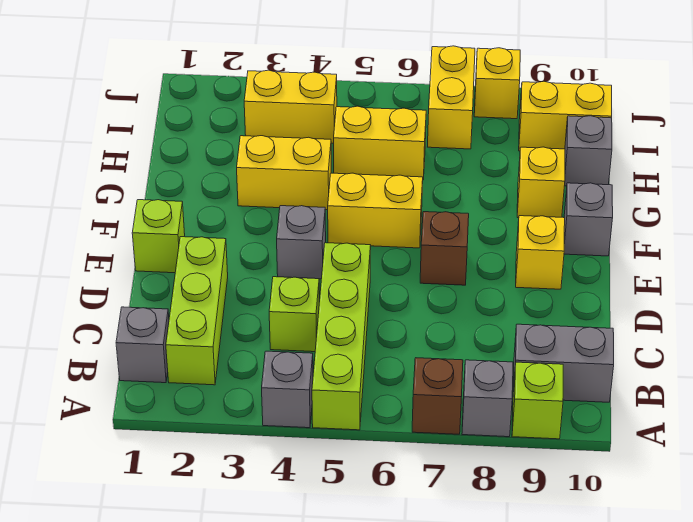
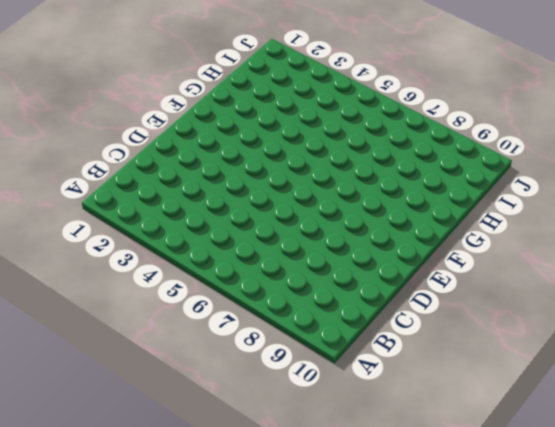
none -> grey 1x1 brick [262,351,313,428]
none -> lime 1x4 brick [312,243,371,430]
none -> brown 1x1 brick [412,358,463,434]

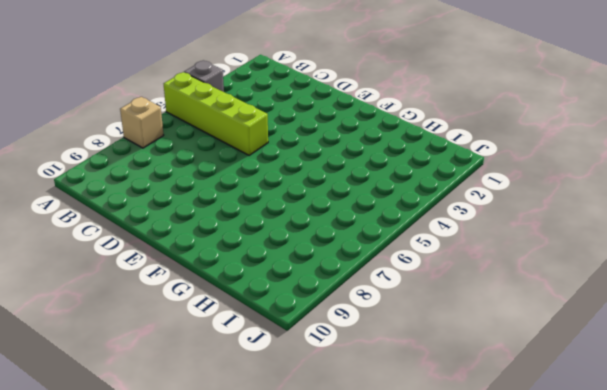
tan 1x1 brick [120,97,164,148] -> brown 1x1 brick [412,358,463,434]
none -> grey 1x1 brick [462,360,513,437]
none -> lime 1x1 brick [512,362,563,439]
none -> grey 1x1 brick [116,307,169,383]

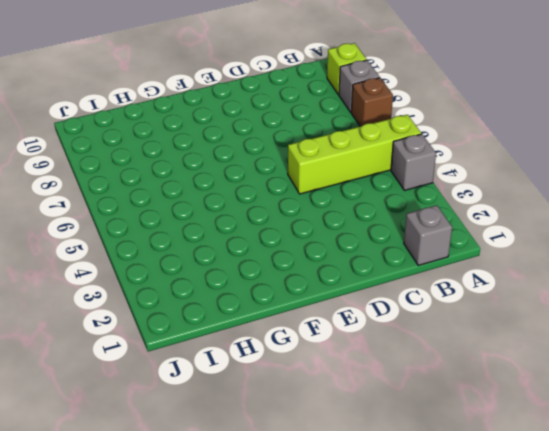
none -> lime 1x3 brick [166,237,228,385]
none -> grey 1x2 brick [513,324,614,402]
none -> lime 1x1 brick [269,277,319,352]

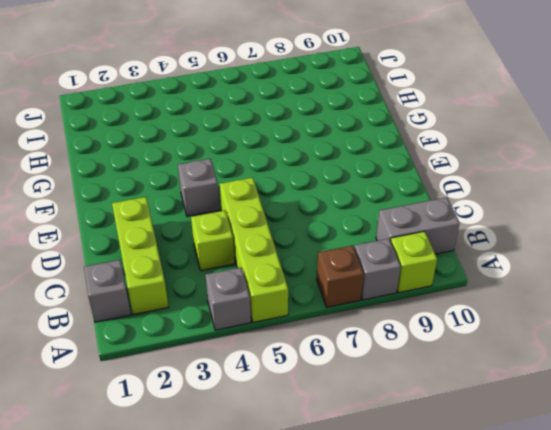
none -> lime 1x1 brick [132,200,185,273]
none -> brown 1x1 brick [420,212,469,285]
none -> yellow 1x1 brick [516,216,565,289]

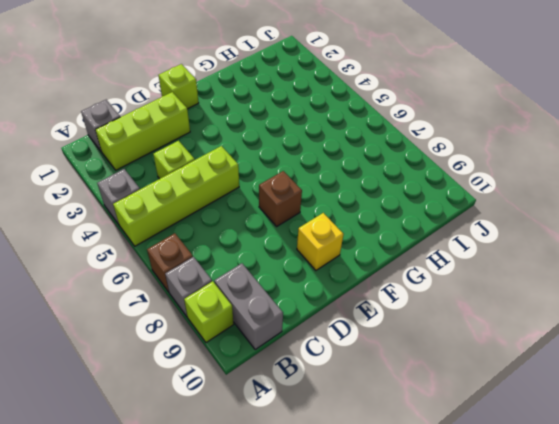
none -> grey 1x1 brick [277,206,326,279]
none -> yellow 1x2 brick [328,173,423,248]
none -> grey 1x1 brick [564,183,613,256]

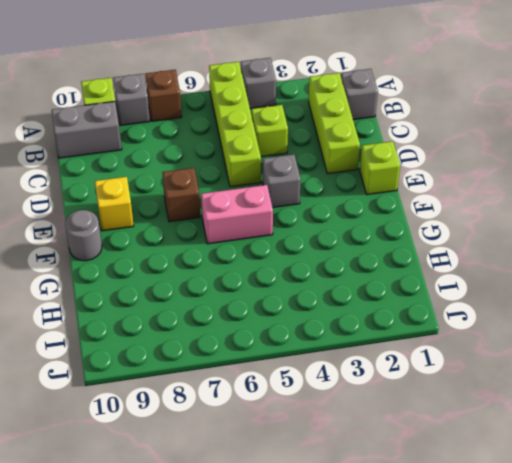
pink 1x2 brick [201,185,273,244] -> yellow 1x2 brick [328,173,423,248]
grey 1x1 round brick [65,210,102,261] -> grey 1x1 brick [564,183,613,256]
none -> yellow 1x2 brick [237,136,331,210]
none -> yellow 1x1 brick [517,147,565,218]
none -> yellow 1x2 brick [334,106,426,180]

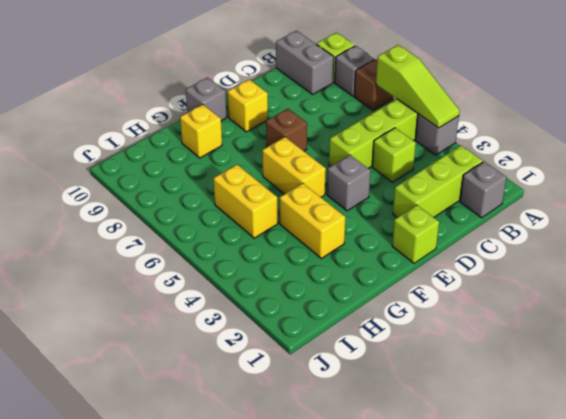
lime 1x3 slope [376,45,460,128] -> none
none -> grey 1x1 brick [564,116,612,186]
none -> yellow 1x2 brick [244,70,337,143]
none -> yellow 1x2 brick [428,46,475,149]

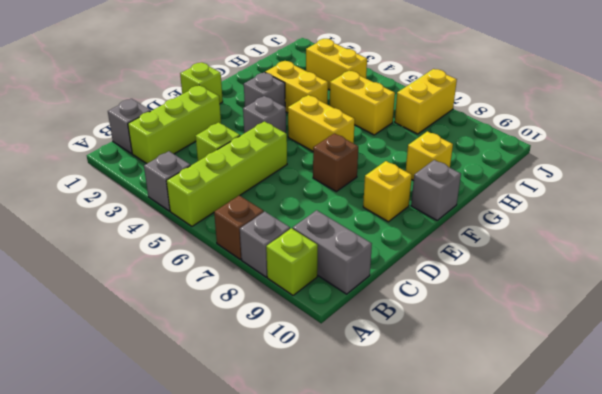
grey 1x1 brick [244,72,285,107] -> grey 1x1 brick moved to [564,116,612,186]
none -> yellow 1x2 brick [519,81,612,151]
none -> yellow 1x1 brick [474,48,520,119]

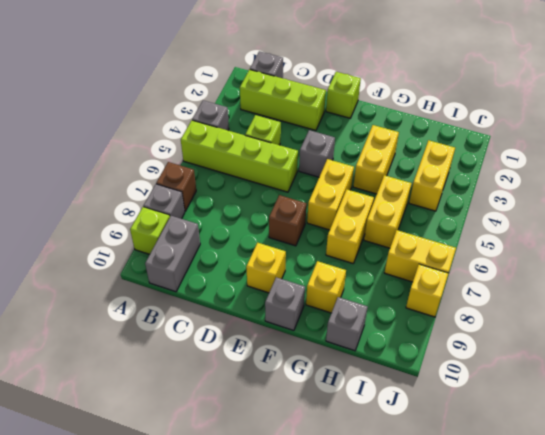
yellow 1x2 brick [326,189,374,263] -> yellow 1x2 brick moved to [519,81,612,151]

